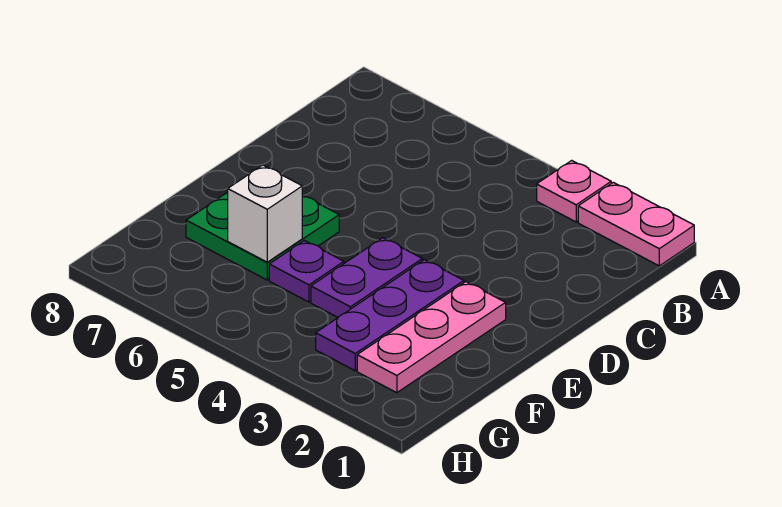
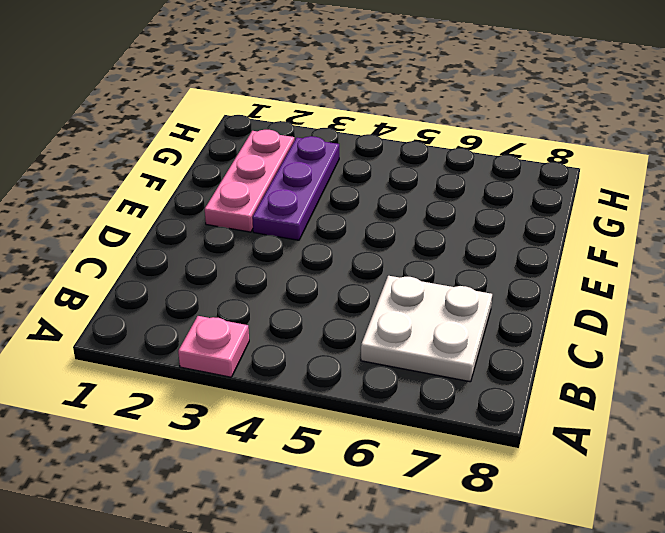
white 2x2 plate [361,276,492,382] -> none
none -> pink 1x2 plate [578,182,694,266]
none -> purple 1x2 plate [311,238,422,317]

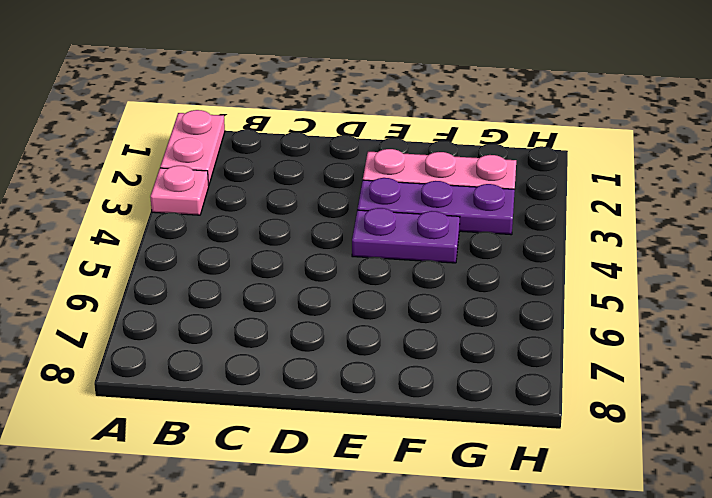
none -> green 2x2 plate [186,192,339,280]
none -> purple 1x1 plate [269,241,344,302]

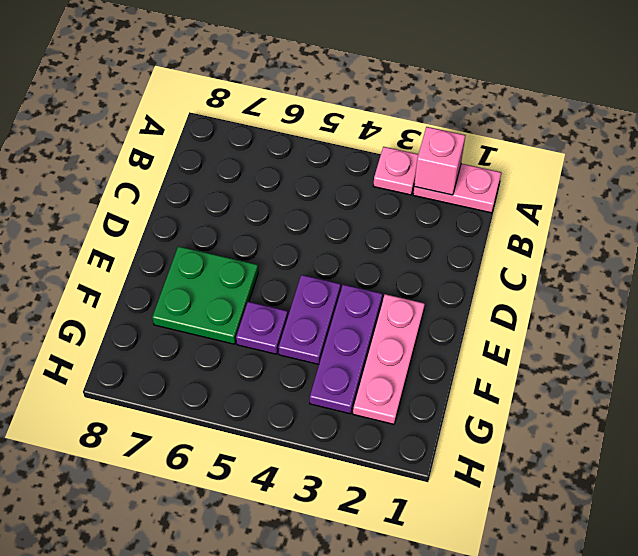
pink 1x1 brick [414,127,465,195] -> none
none -> white 1x1 brick [228,165,302,262]

